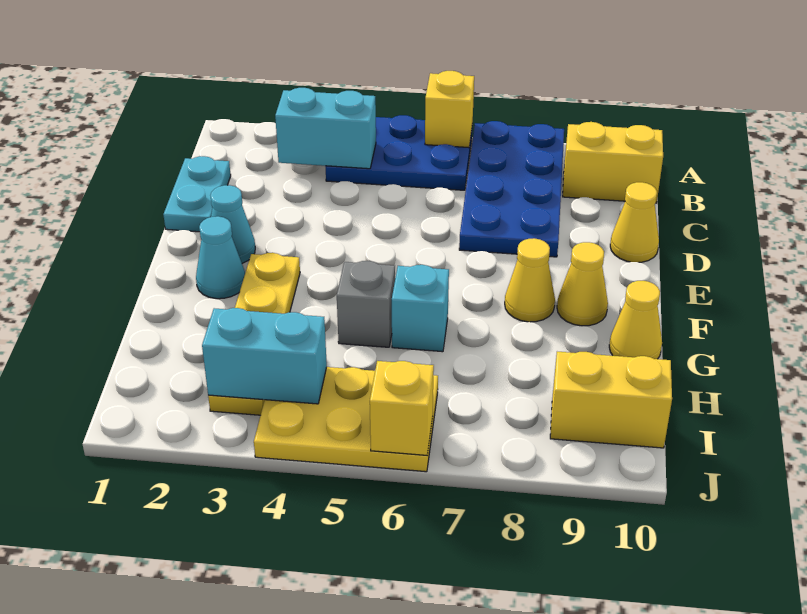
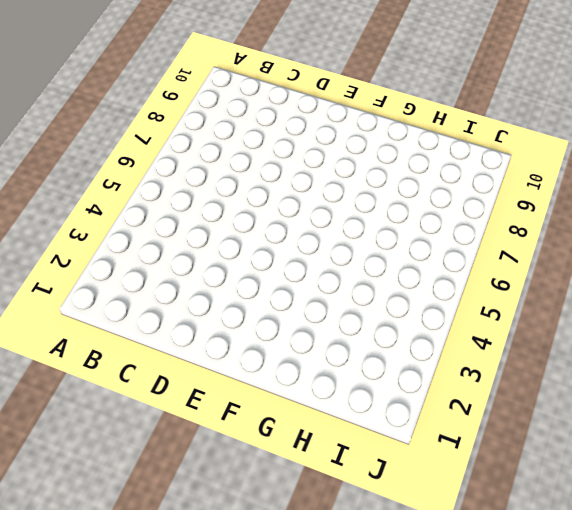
none -> blue 2x3 plate [325,115,473,190]
none -> blue 2x4 plate [459,121,564,257]
none -> yellow 1x2 brick [563,122,663,203]

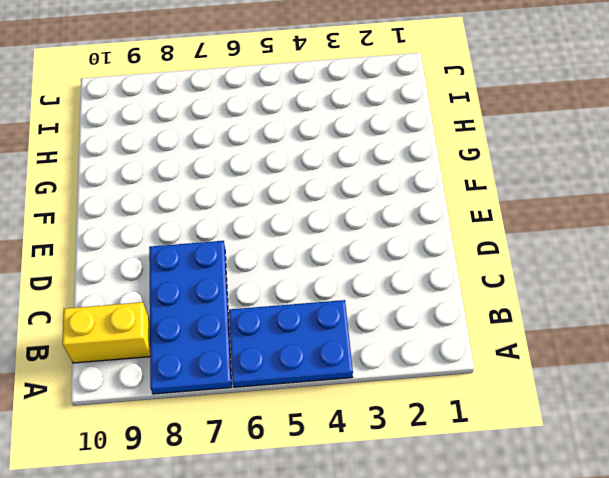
none -> cyan 1x2 plate [163,156,231,232]
none -> yellow 1x1 cone [610,182,659,262]
none -> cyan 1x1 cone [210,185,255,263]

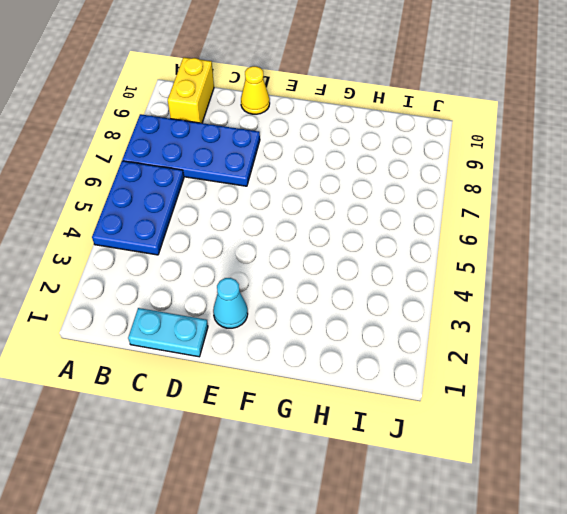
none -> cyan 1x1 cone [196,216,245,299]
none -> yellow 1x4 plate [208,253,300,415]
none -> yellow 1x1 cone [505,238,555,322]

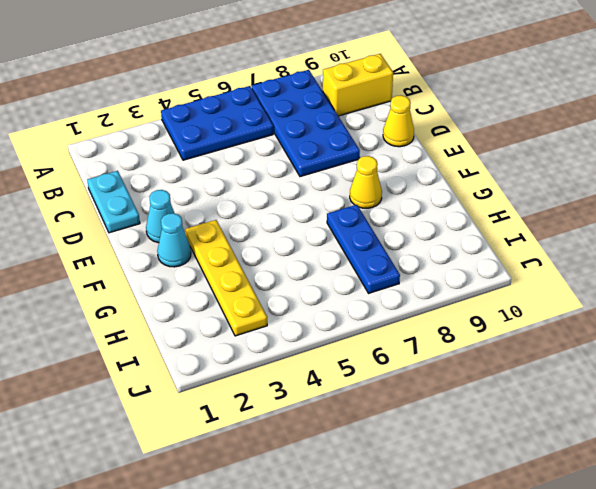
blue 1x3 plate [327,205,400,293] -> none
none -> yellow 1x1 cone [557,242,608,326]
none -> grey 1x1 brick [337,261,395,347]
none -> cyan 1x1 brick [392,265,449,352]

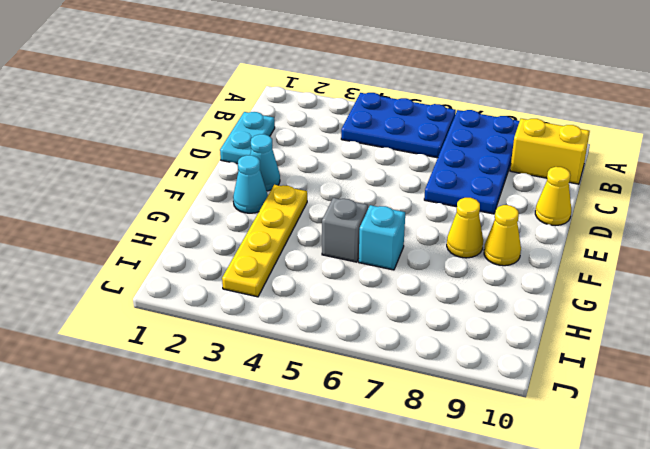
none -> yellow 1x1 cone [609,281,662,359]
none -> yellow 2x3 plate [254,367,438,472]
none -> yellow 1x2 brick [550,352,672,448]

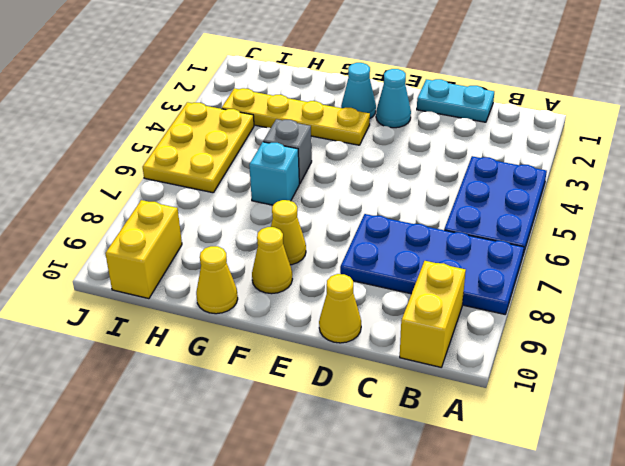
none -> yellow 1x1 brick [425,71,474,148]
none -> cyan 1x2 brick [275,88,376,169]
none -> cyan 1x2 brick [202,308,327,404]

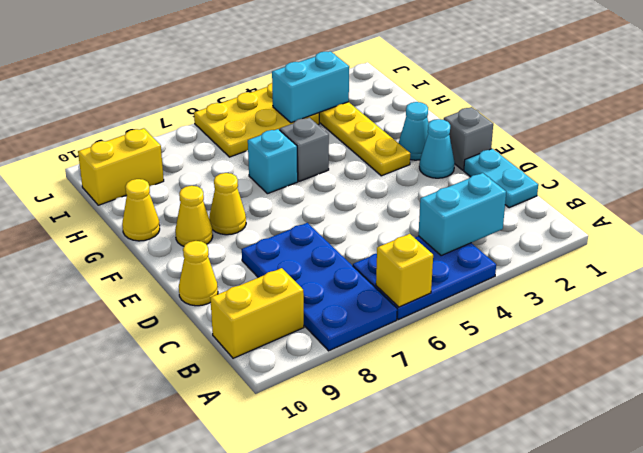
grey 1x1 brick [444,107,493,170] -> none
none -> yellow 1x1 brick [370,361,434,455]

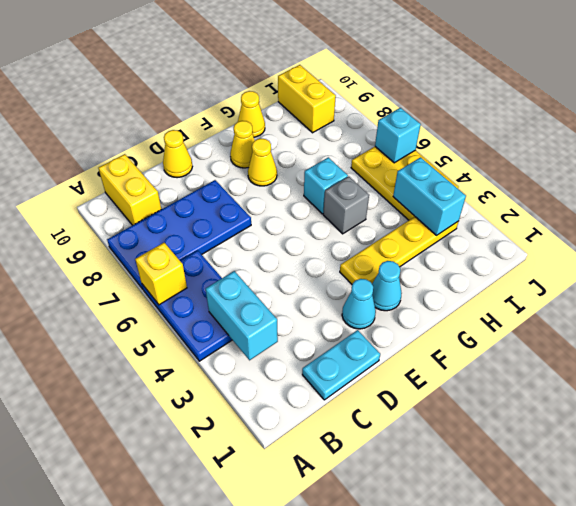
cyan 1x1 brick [375,108,421,163] -> yellow 1x1 brick [370,361,434,455]

